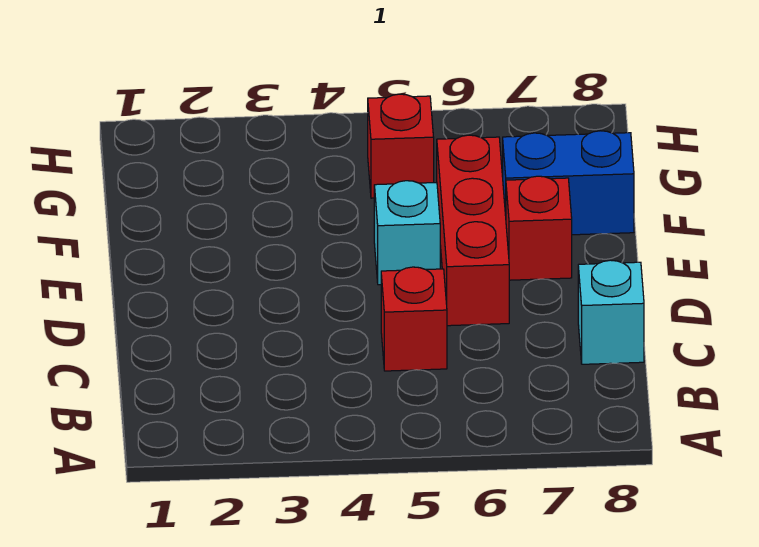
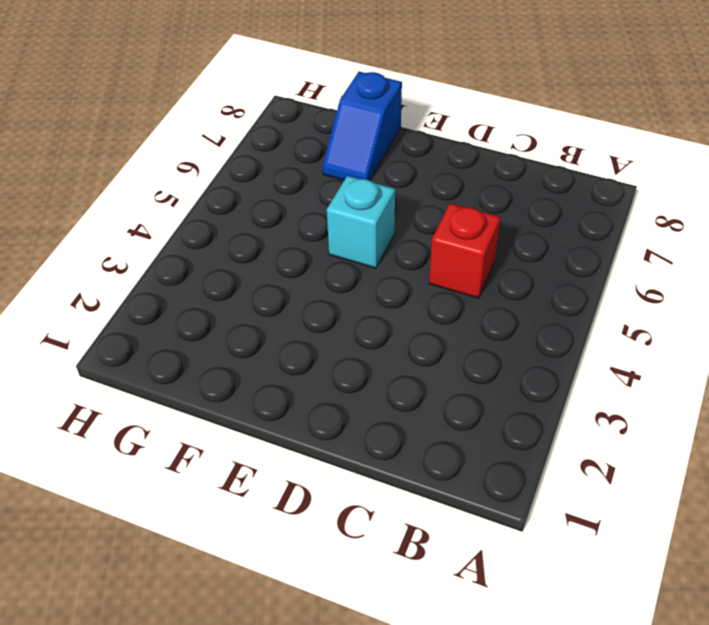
blue 1x2 slope [323,72,402,180] -> blue 1x2 brick [503,131,634,235]
none -> cyan 1x1 brick [578,260,644,364]
none -> red 1x3 brick [437,135,509,326]

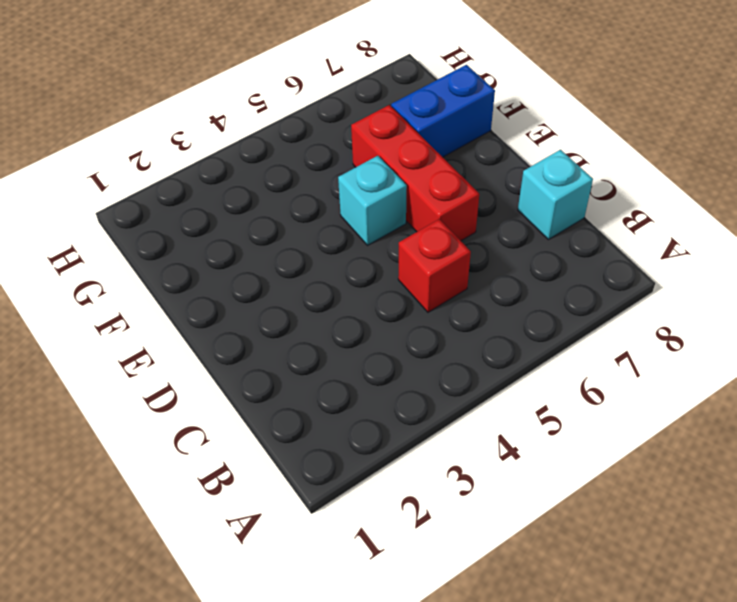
none -> red 1x1 brick [506,176,572,280]
none -> red 1x1 brick [368,94,434,198]

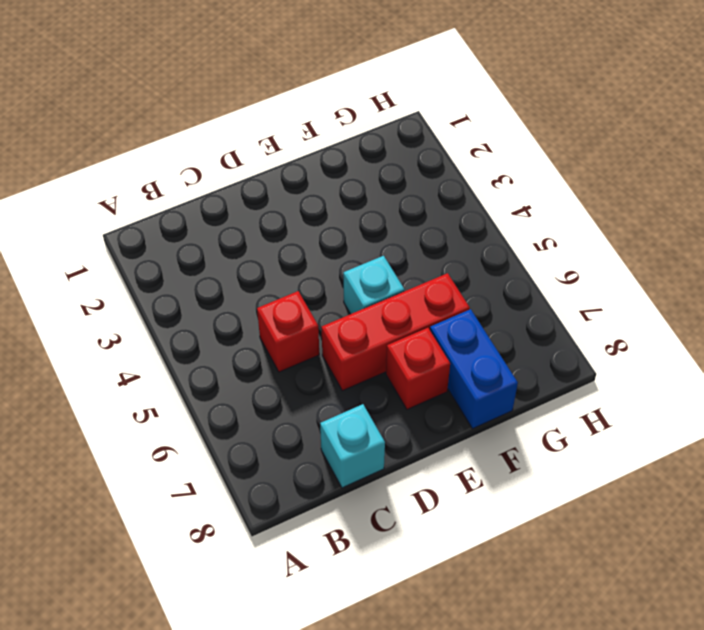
none -> red 1x1 brick [368,94,434,198]

